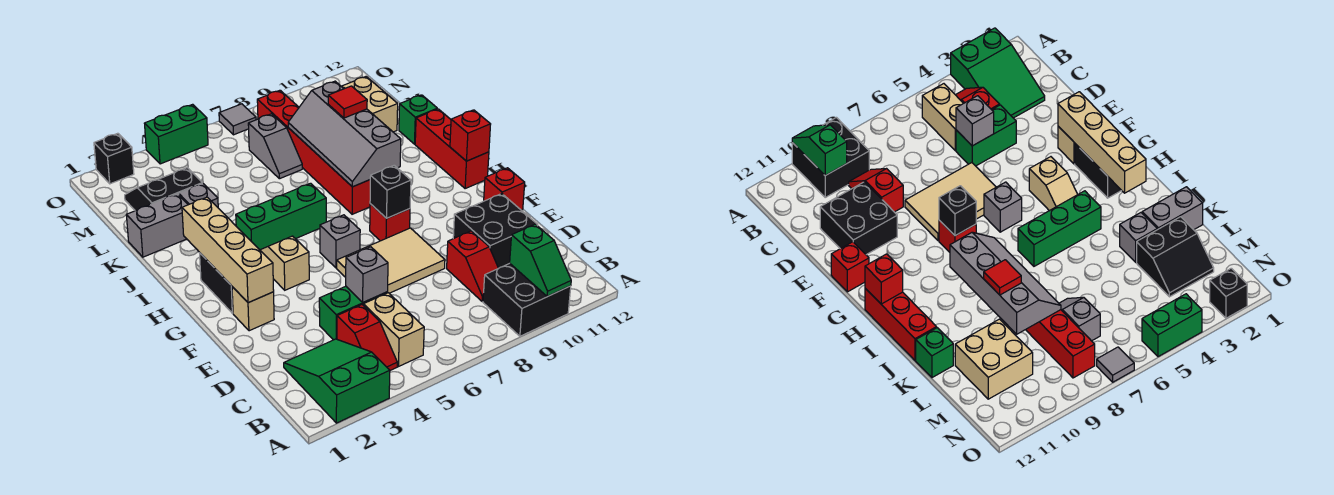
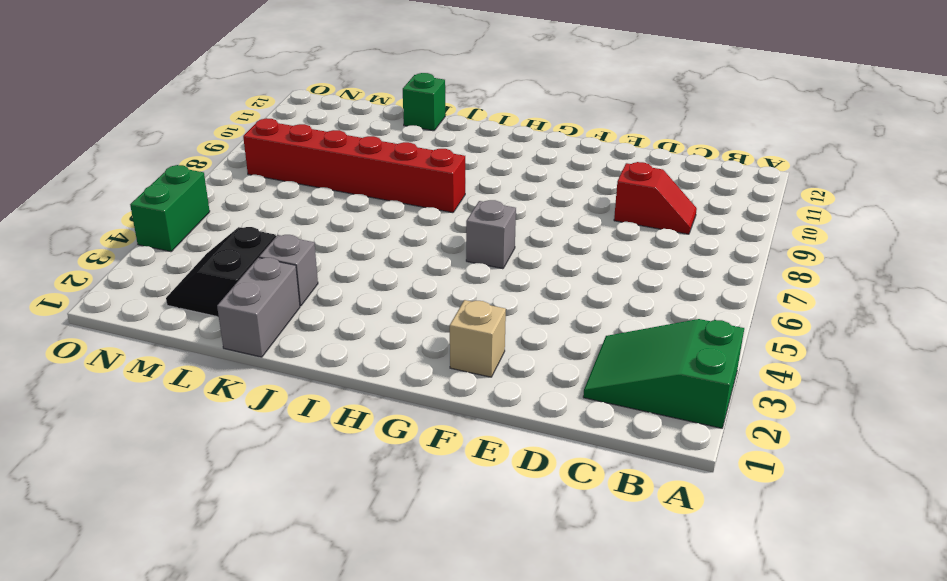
none -> black 2x2 brick [483,263,571,336]
none -> red 1x2 slope [337,305,397,370]
none -> tan 1x2 brick [363,293,424,367]
none -> green 1x2 brick [319,286,387,340]

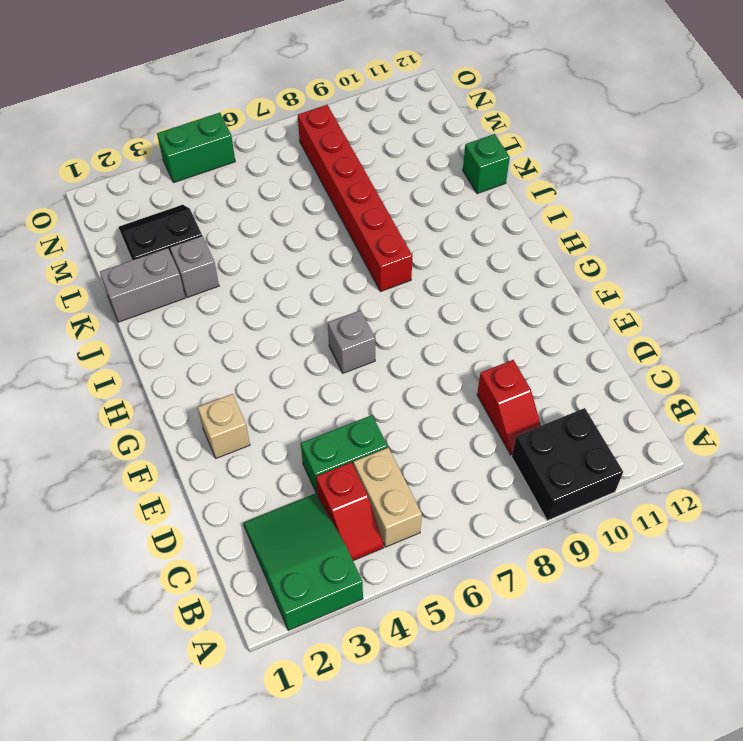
none -> black 2x2 brick [453,194,538,268]
none -> tan 2x3 tile [337,228,445,293]
none -> red 1x1 brick [484,168,525,210]
none -> black 1x2 brick [200,253,233,313]

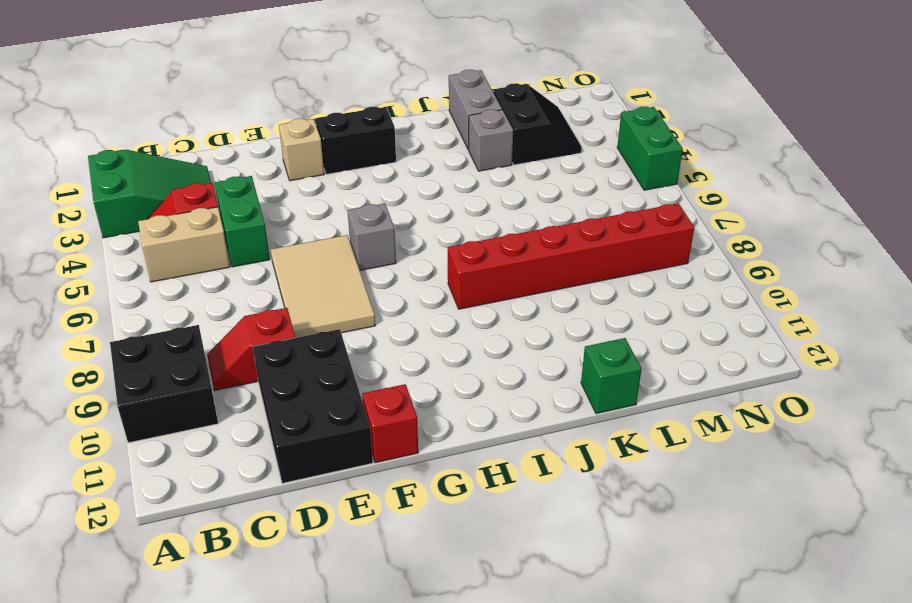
black 2x3 brick [253,329,373,483] -> black 2x2 brick [453,194,538,268]
none -> tan 1x2 slope [260,236,309,290]
none -> red 1x1 brick [370,204,410,241]
none -> red 1x3 brick [415,109,489,189]
none -> green 1x3 brick [236,183,326,250]

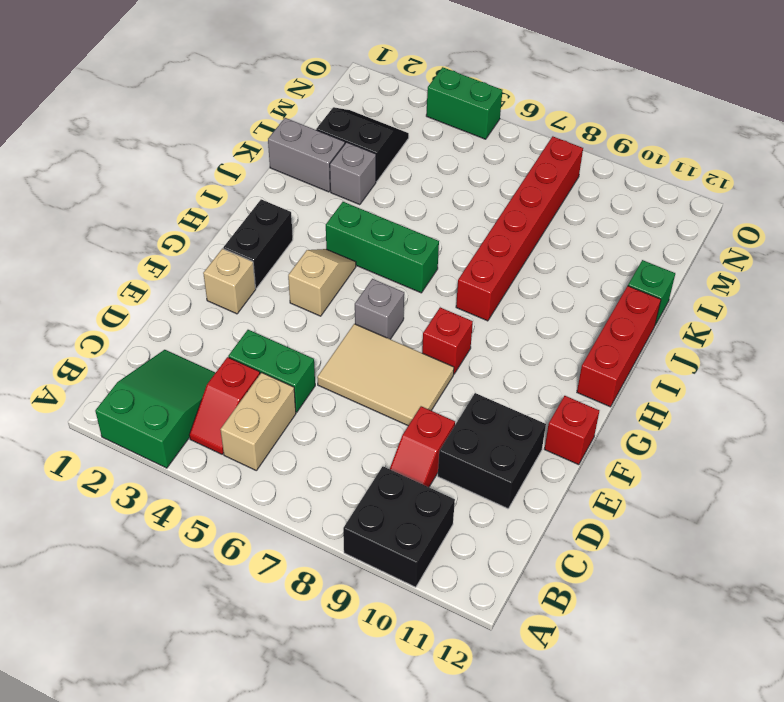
none -> grey 1x2 slope [248,114,302,179]
none -> tan 2x2 brick [341,77,398,132]
none -> black 1x1 brick [94,133,134,184]
none -> grey 1x1 tile [219,104,256,135]

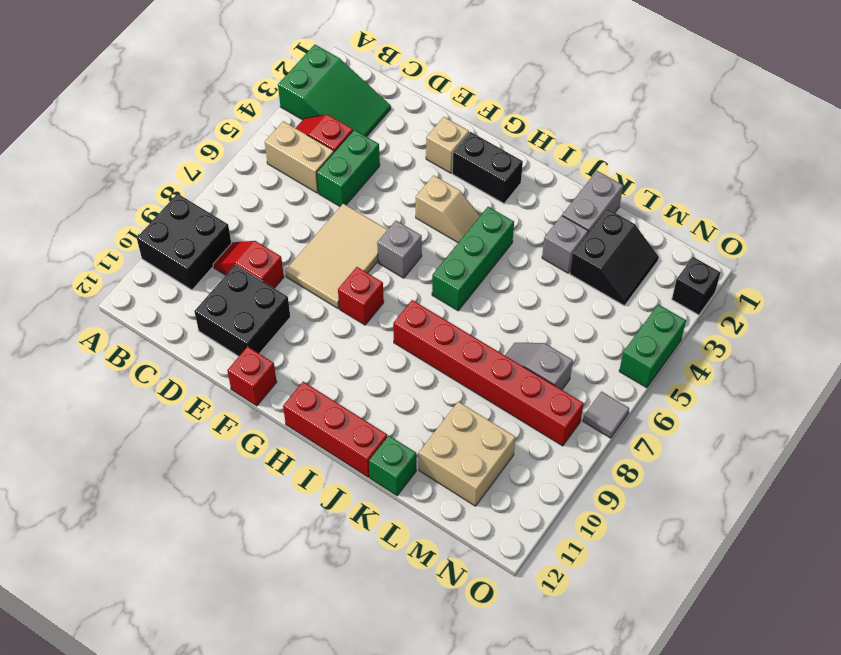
none -> green 1x2 slope [510,224,571,296]
none -> grey 1x1 brick [346,247,388,302]
none -> tan 1x4 brick [182,197,274,303]
none -> black 1x1 brick [370,165,411,218]

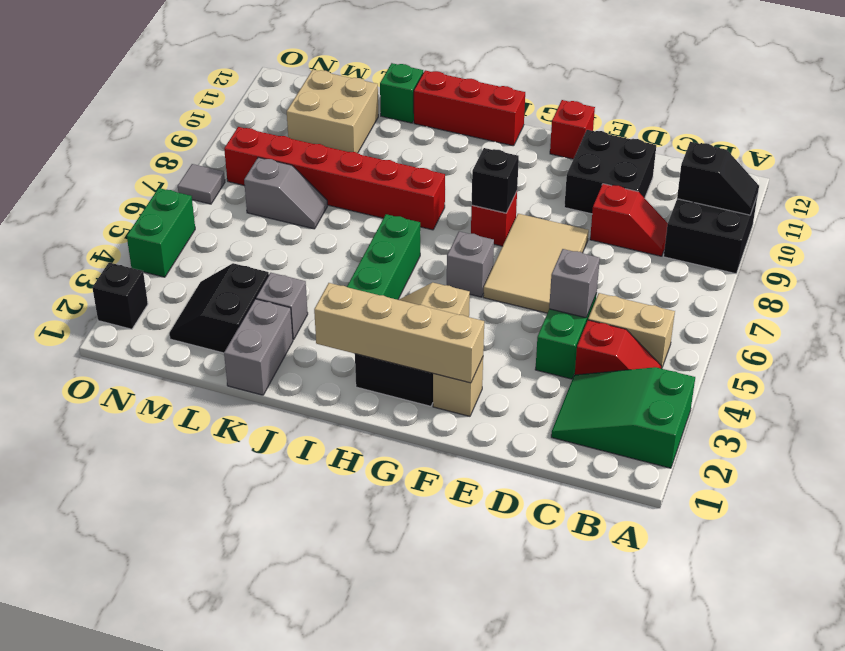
black 1x2 slope [677,142,759,215] -> green 1x2 slope [510,224,571,296]
none -> red 1x1 brick [450,110,491,161]
none -> grey 2x4 slope [288,81,401,187]
none -> red 1x1 tile [328,86,367,118]

